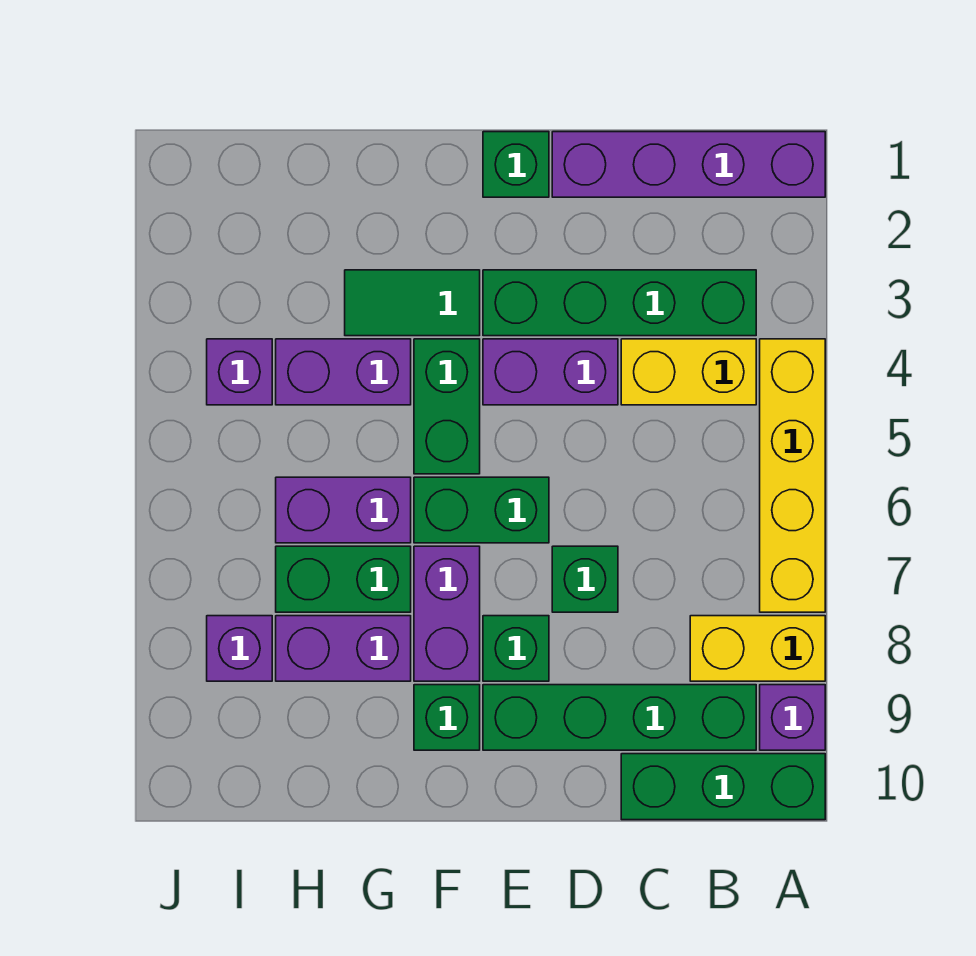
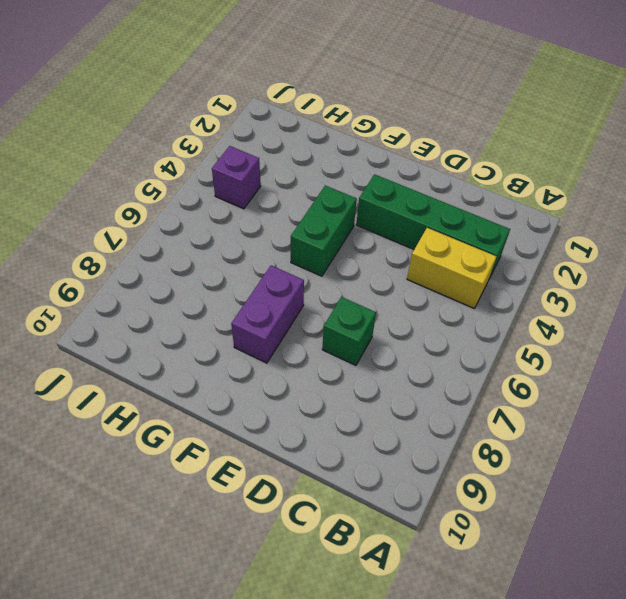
none -> purple 1x4 brick [552,132,825,197]
none -> yellow 1x4 brick [760,339,825,612]
none -> yellow 1x2 brick [690,616,825,681]

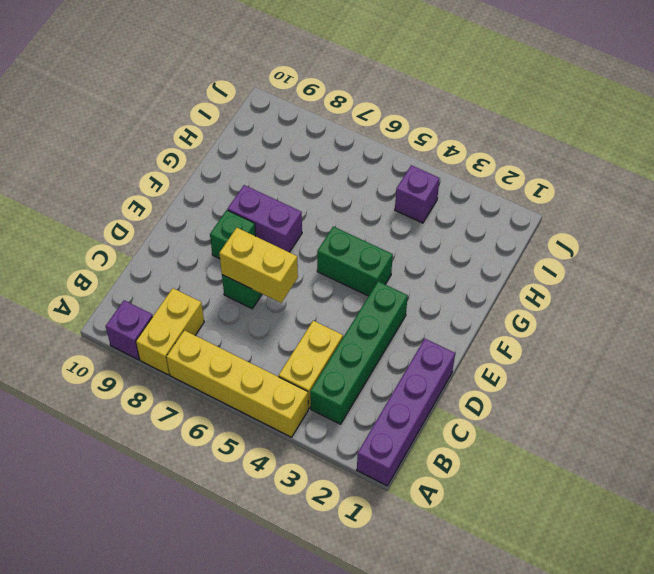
yellow 1x2 brick [219,228,298,303] -> none
none -> green 1x3 brick [621,754,825,820]
none -> green 1x4 brick [483,685,756,750]
none -> purple 1x2 brick [483,339,618,405]

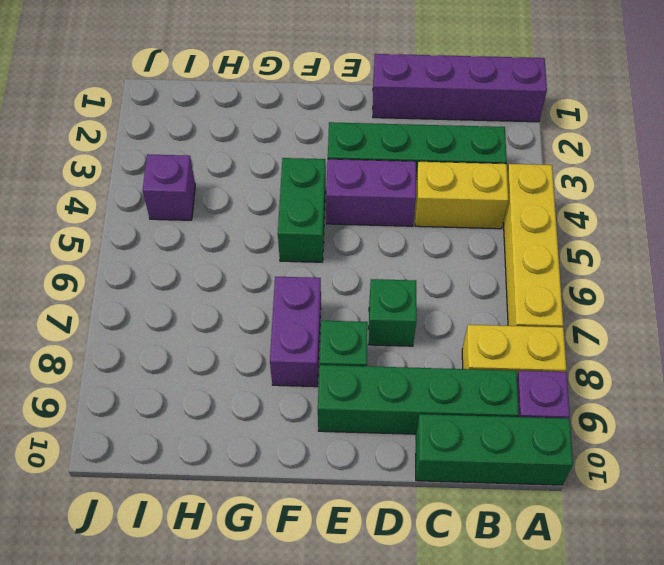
none -> green 1x1 brick [483,132,549,197]
none -> green 1x2 brick [414,477,549,543]
none -> green 1x2 tile [345,270,480,336]

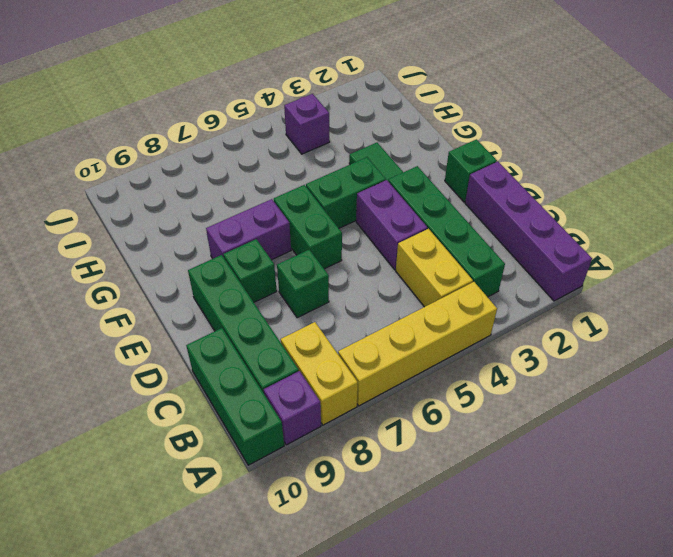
none -> green 1x1 brick [414,685,480,750]
none -> purple 1x2 brick [276,339,411,405]
none -> purple 1x2 brick [276,477,411,543]

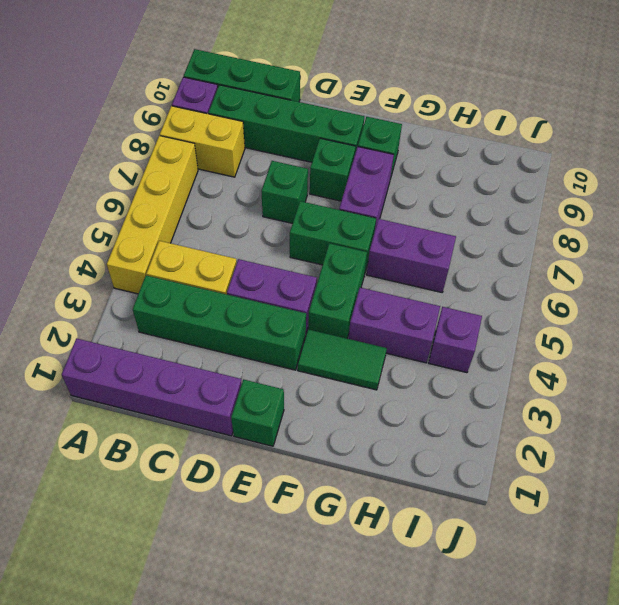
none -> green 1x2 brick [276,546,411,612]
none -> purple 1x2 brick [276,616,411,681]
none -> purple 1x1 brick [207,616,272,681]

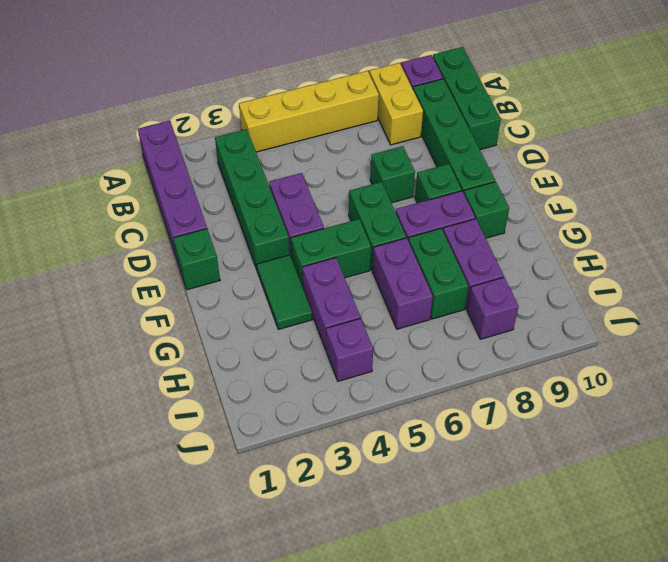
none -> yellow 1x2 brick [621,339,756,405]

